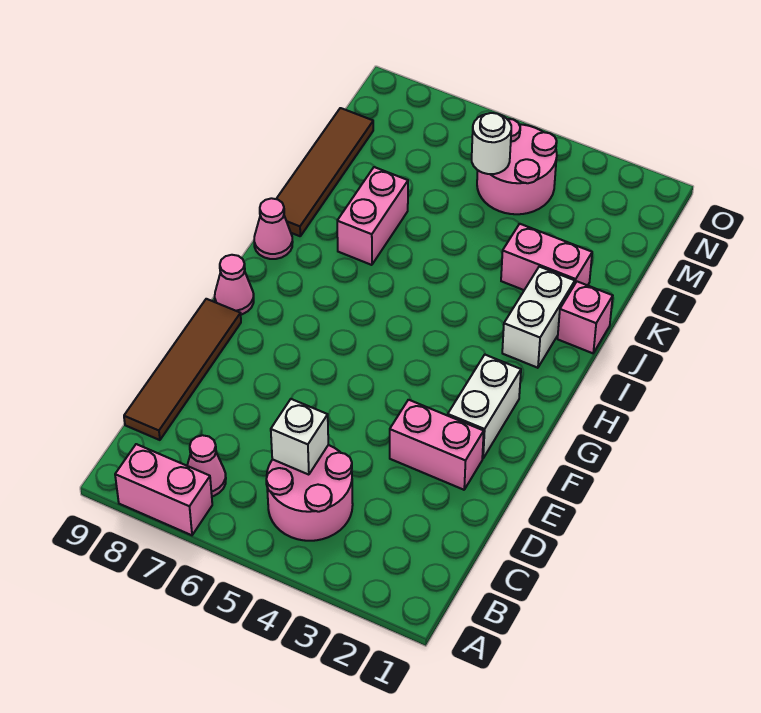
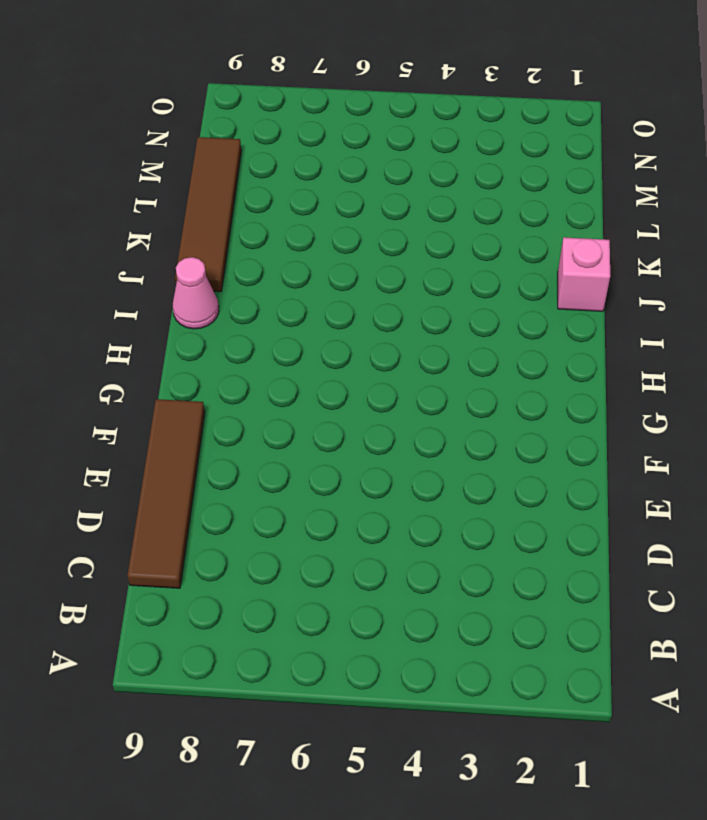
none -> pink 1x2 brick [115,444,212,535]
none -> pink 2x2 round brick [266,445,353,541]
none -> pink 1x1 cone [187,435,226,496]

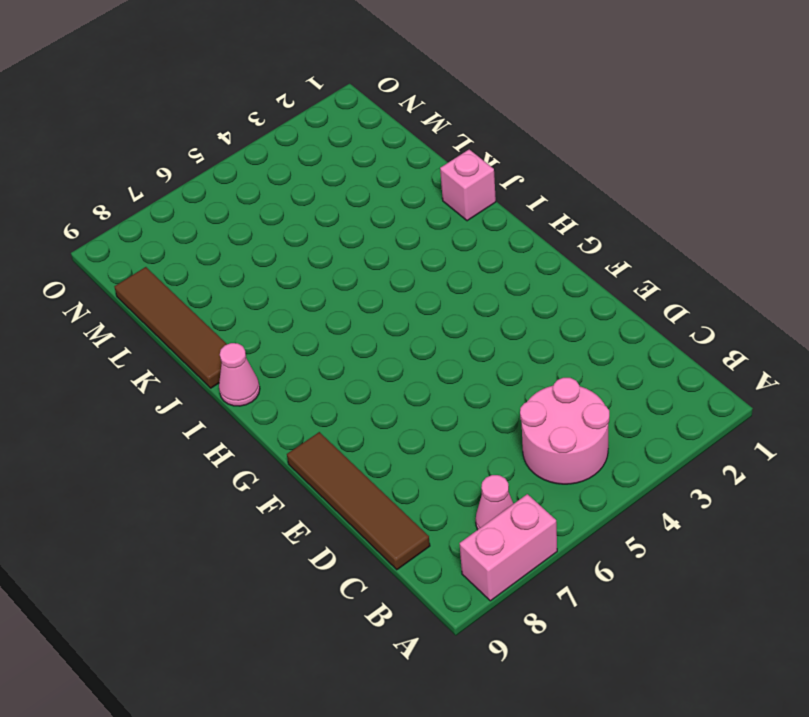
none -> pink 1x2 brick [390,400,484,490]
none -> white 1x2 brick [448,355,521,459]
none -> pink 1x1 cone [215,255,254,315]

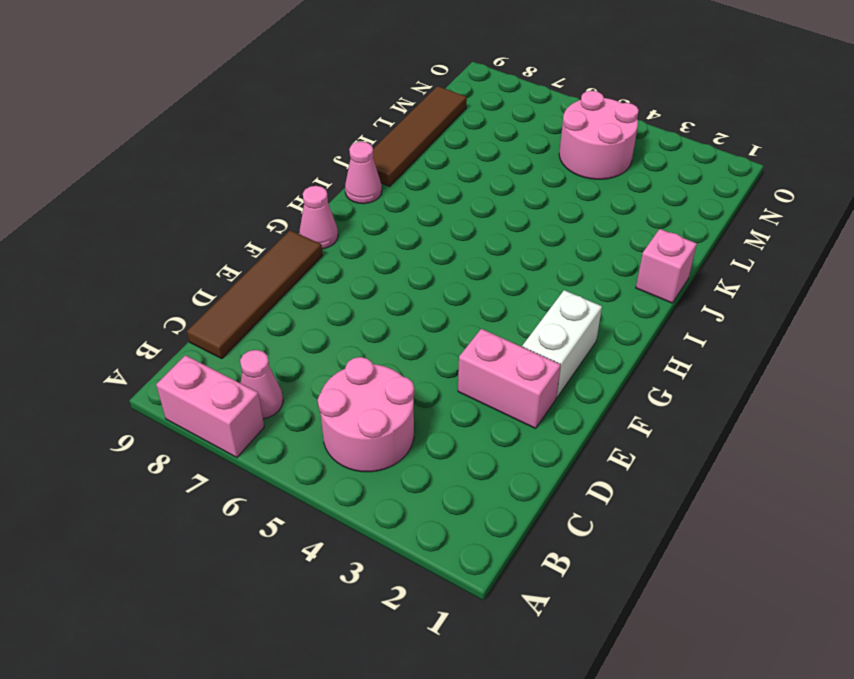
none -> white 1x2 brick [502,267,575,368]
none -> pink 1x2 brick [337,167,408,265]
none -> pink 1x2 brick [501,224,592,290]

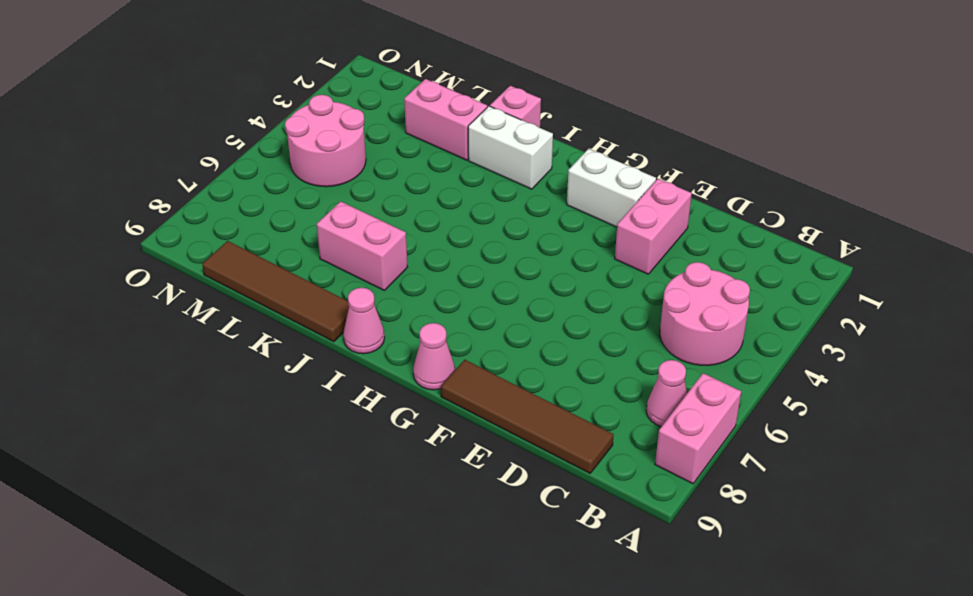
pink 1x2 brick [404,79,487,160] -> pink 1x2 brick turned to [501,224,592,290]
none -> white 1x1 brick [271,399,328,475]
none -> white 1x1 round brick [472,113,511,174]

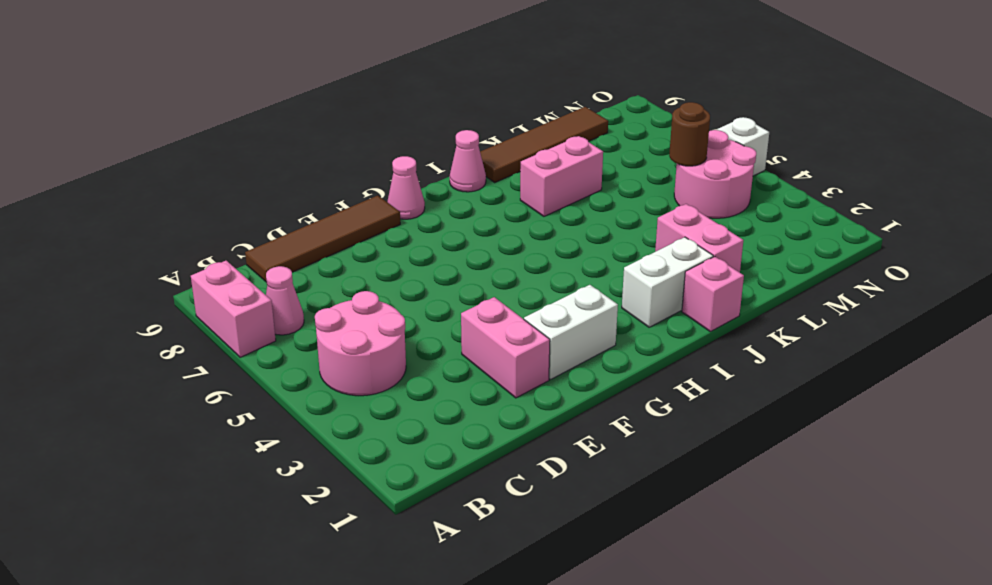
brown 1x1 round brick [669,102,710,166] -> white 1x1 round brick [472,113,511,174]
white 1x1 brick [717,117,769,176] -> white 1x1 brick moved to [271,399,328,475]

